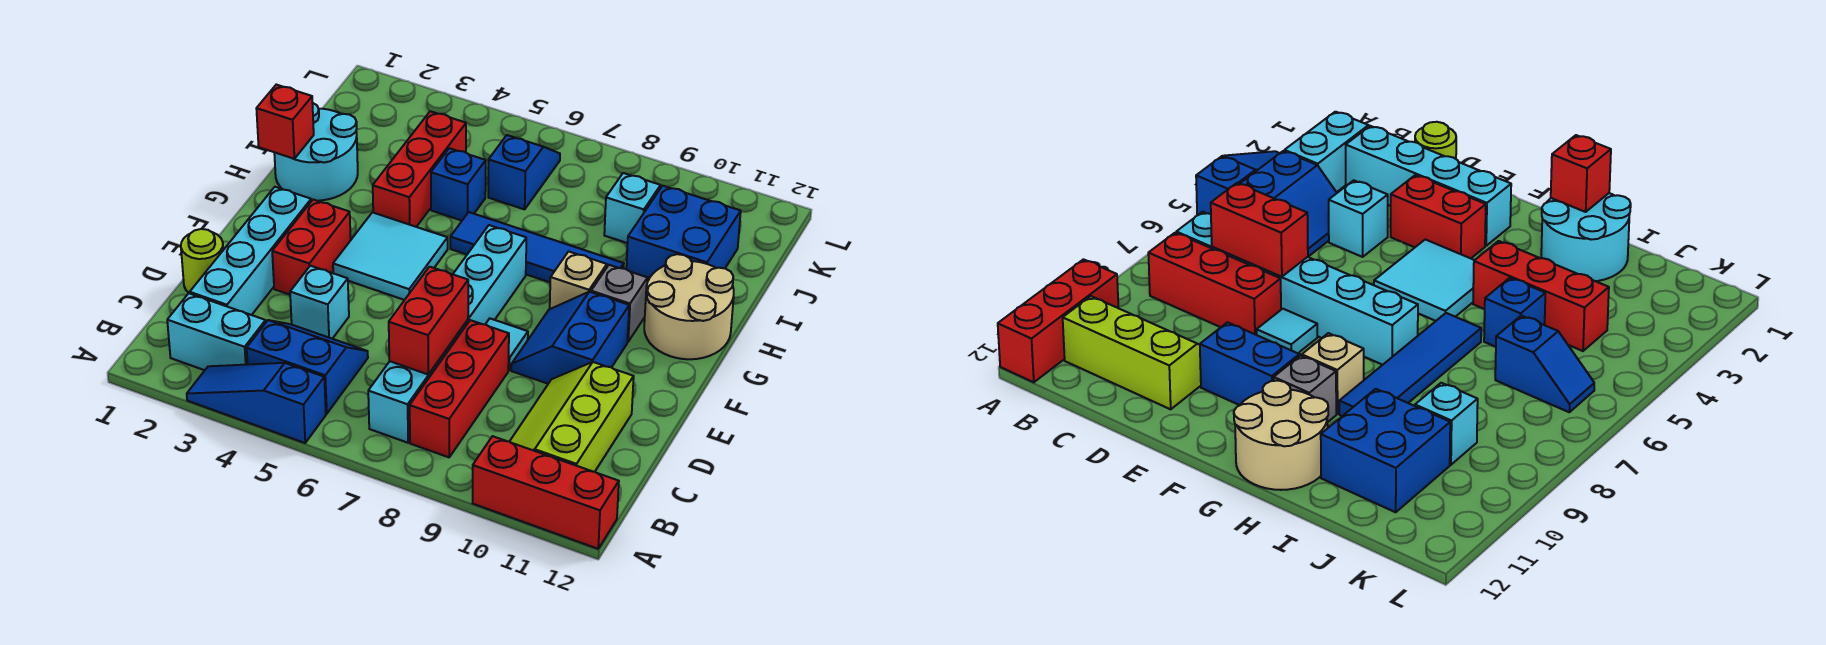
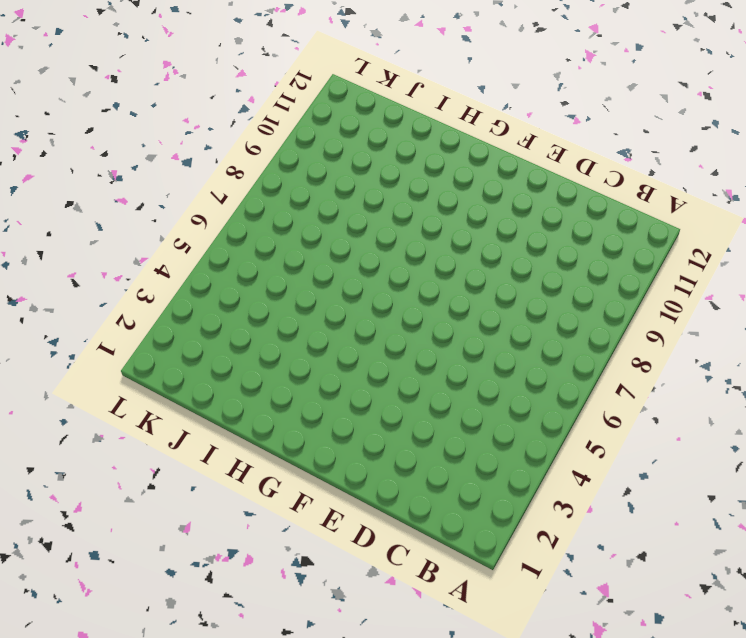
none -> blue 1x3 slope [187,363,326,443]
none -> red 1x3 brick [473,436,619,549]
none -> cyan 1x2 brick [167,293,266,370]

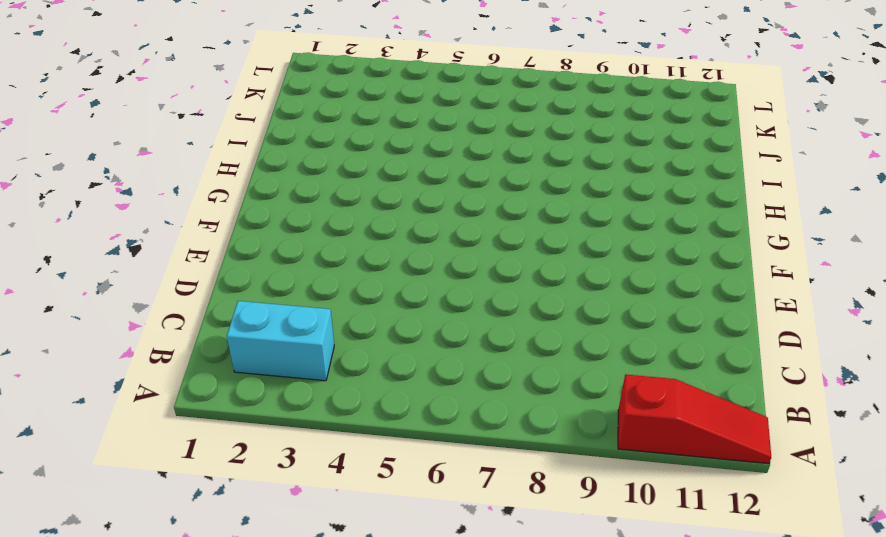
red 1x3 slope [618,374,771,464] -> red 1x3 brick [473,436,619,549]
none -> blue 1x3 slope [187,363,326,443]
none -> blue 2x2 slope [247,320,368,414]
none -> cyan 1x6 brick [368,225,526,443]

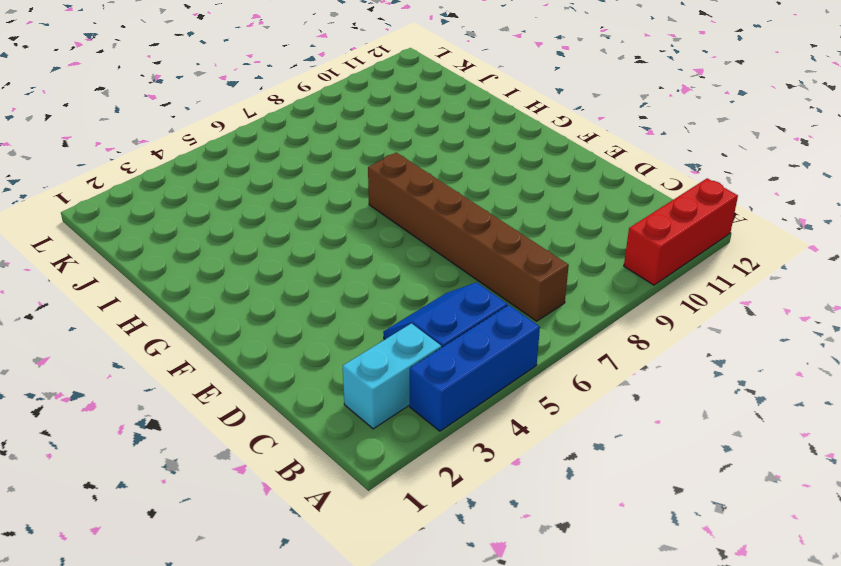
blue 1x3 brick [410,305,540,431] -> blue 1x3 slope [187,363,326,443]
brown 1x6 brick [368,152,569,321] -> cyan 1x6 brick [368,225,526,443]
none -> red 1x3 brick [410,320,509,457]
none -> lime 2x3 slope [510,362,634,472]
none -> cyan 1x4 brick [190,187,311,315]

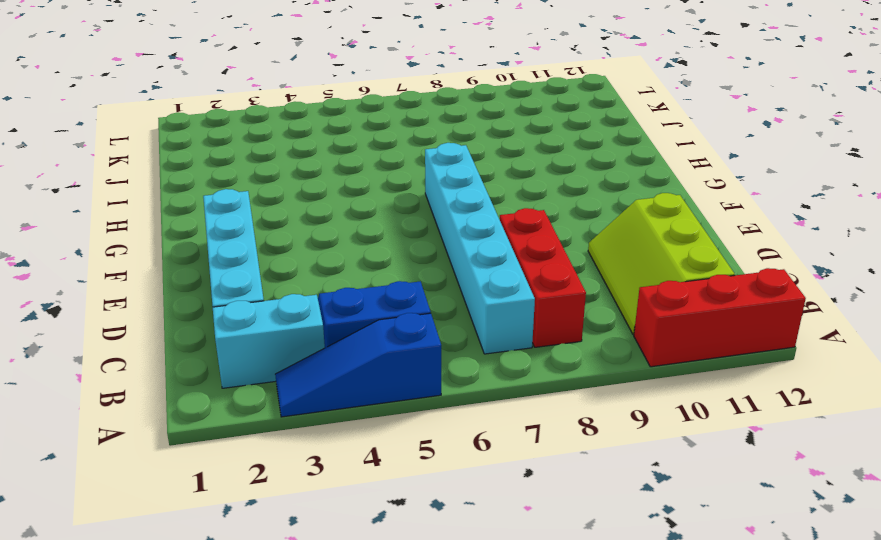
none -> lime 1x1 round brick [181,229,223,293]
none -> cyan 1x1 brick [290,266,349,339]
none -> red 1x2 brick [272,200,351,295]

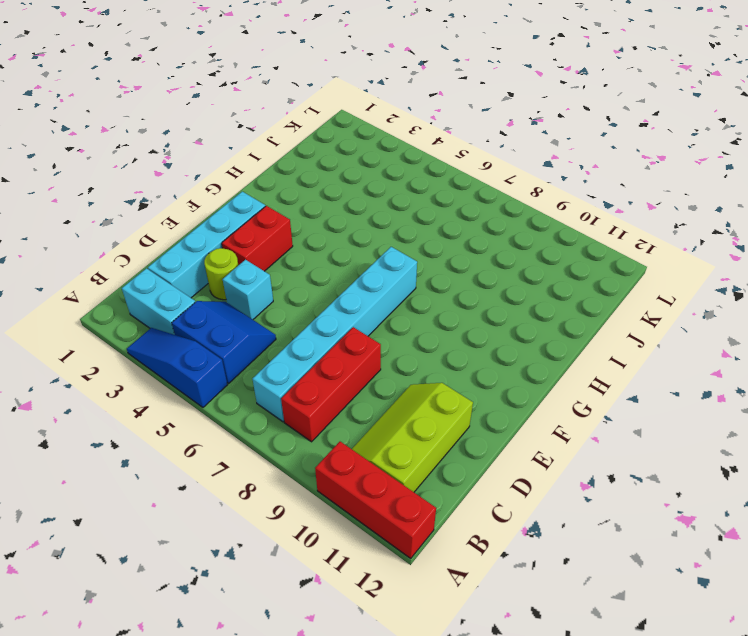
lime 1x1 round brick [204,248,238,300] -> lime 1x1 round brick moved to [181,229,223,293]
none -> cyan 1x1 tile [485,319,528,370]
none -> blue 2x2 slope [511,292,629,384]
none -> cyan 2x2 tile [333,212,448,300]

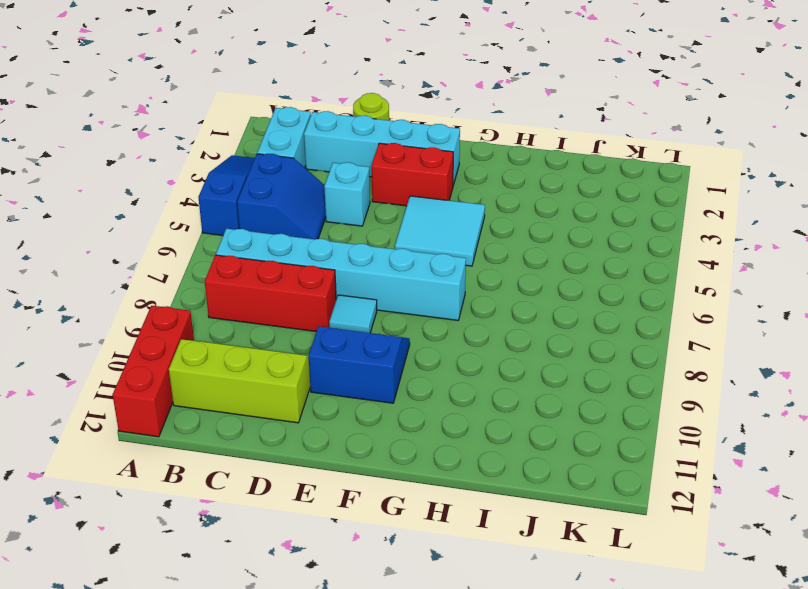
none -> tan 1x1 brick [550,251,607,309]
none -> grey 1x1 brick [591,265,648,342]
none -> tan 2x2 round brick [644,254,734,359]

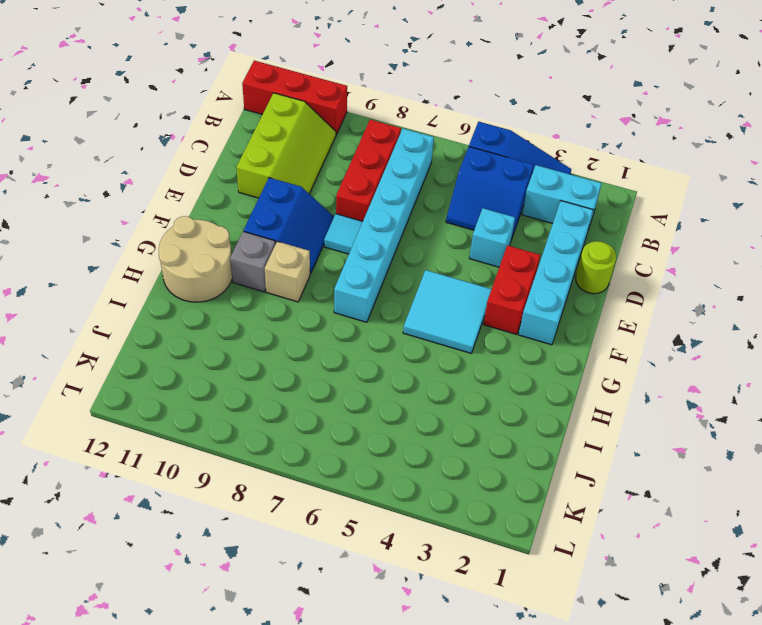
none -> cyan 2x2 round brick [274,103,358,201]
none -> red 1x3 brick [373,111,466,227]
none -> blue 1x4 tile [450,212,624,282]

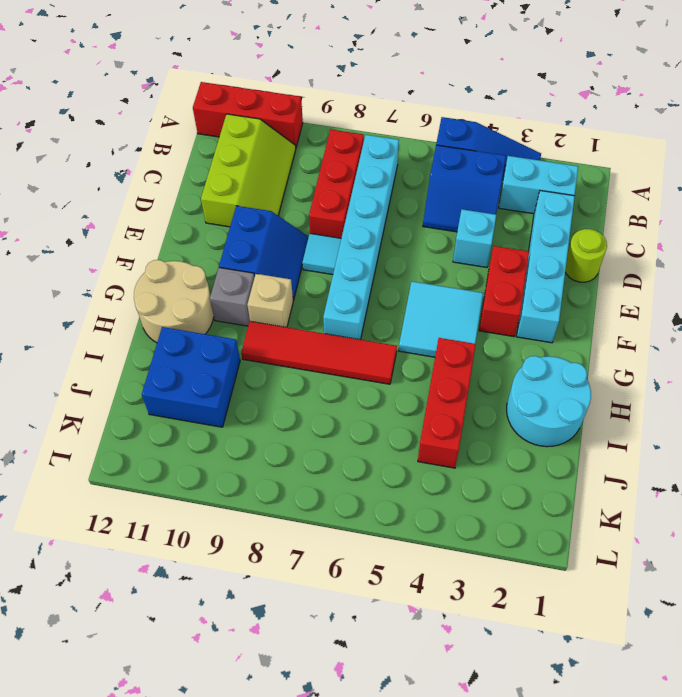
red 1x4 tile [241,321,397,384] -> blue 1x4 tile [450,212,624,282]
none -> blue 1x1 brick [431,148,486,221]
none -> blue 1x2 slope [488,135,560,209]
none -> cyan 1x1 brick [604,173,661,243]

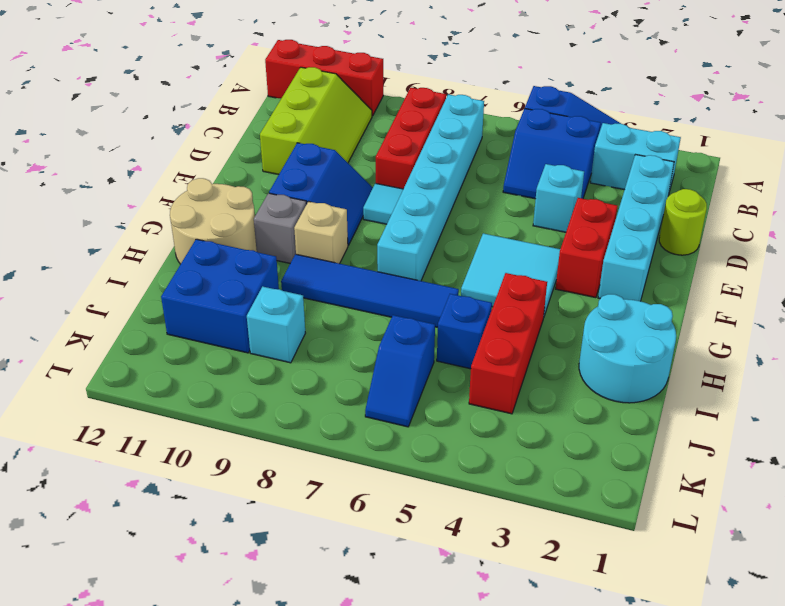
none -> red 1x2 brick [389,267,468,375]
none -> red 1x1 brick [256,85,314,159]

